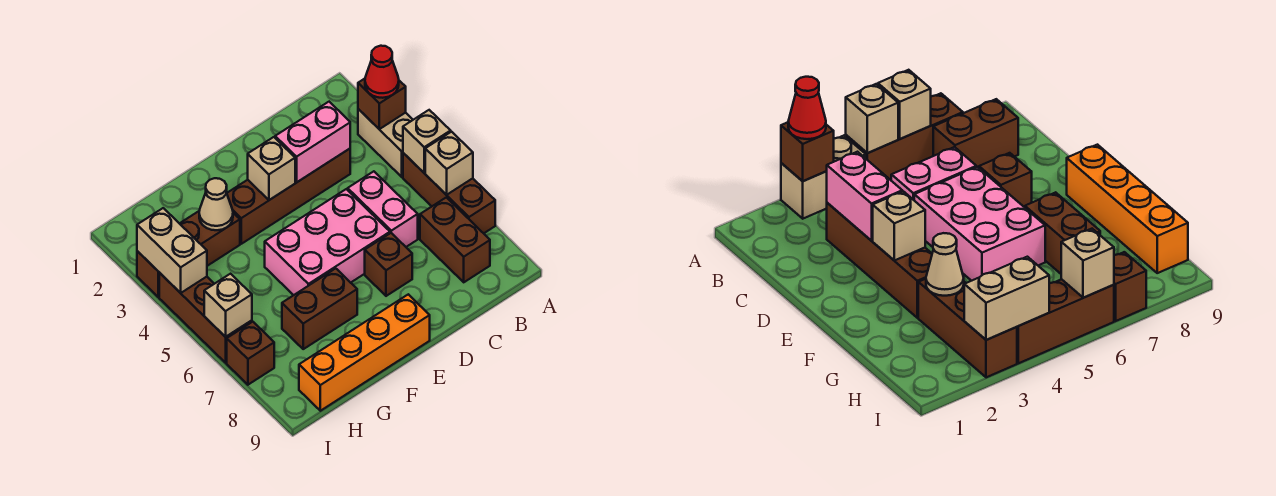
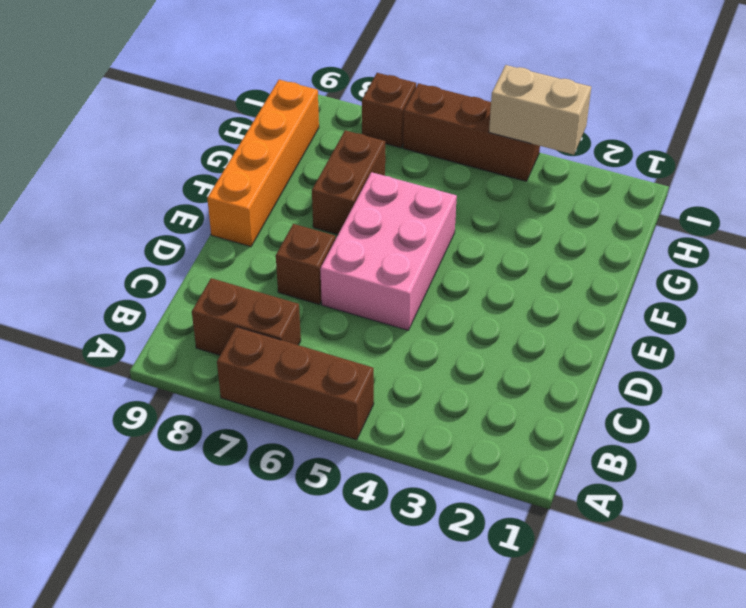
none -> tan 1x2 brick [358,109,413,177]
none -> brown 1x4 brick [227,149,350,244]
none -> pink 1x2 brick [348,171,418,247]

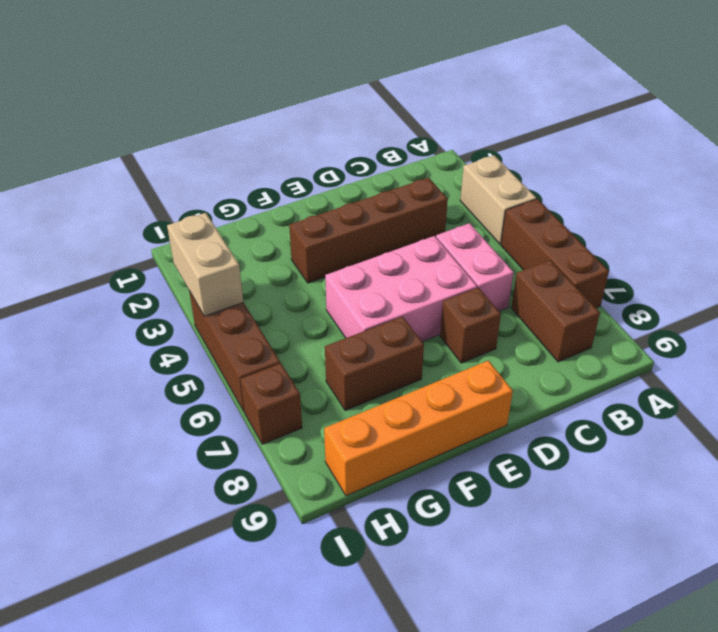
none -> brown 1x3 brick [137,211,240,297]
none -> brown 1x1 brick [358,79,406,129]
none -> tan 1x1 brick [403,110,451,173]

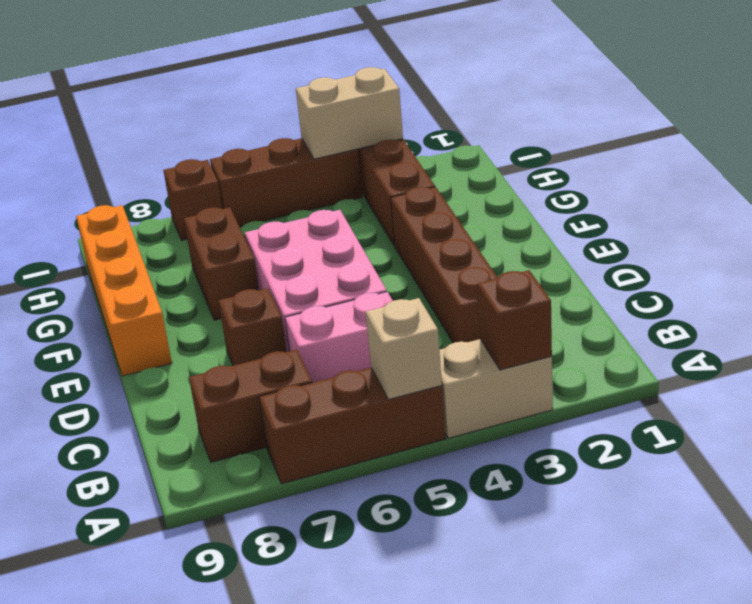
none -> tan 1x1 brick [425,132,473,195]
none -> pink 1x2 brick [275,102,350,182]
none -> tan 1x1 brick [248,137,295,200]

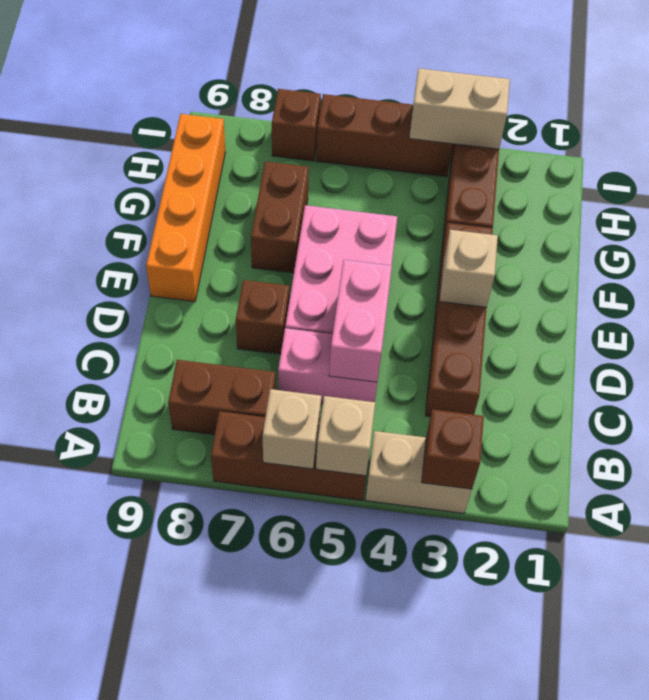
pink 1x2 brick [329,260,392,382] -> pink 1x2 brick moved to [275,102,350,182]
none -> tan 1x1 cone [199,178,233,230]
none -> tan 1x1 brick [204,274,252,337]
none -> red 1x1 cone [365,46,399,98]

